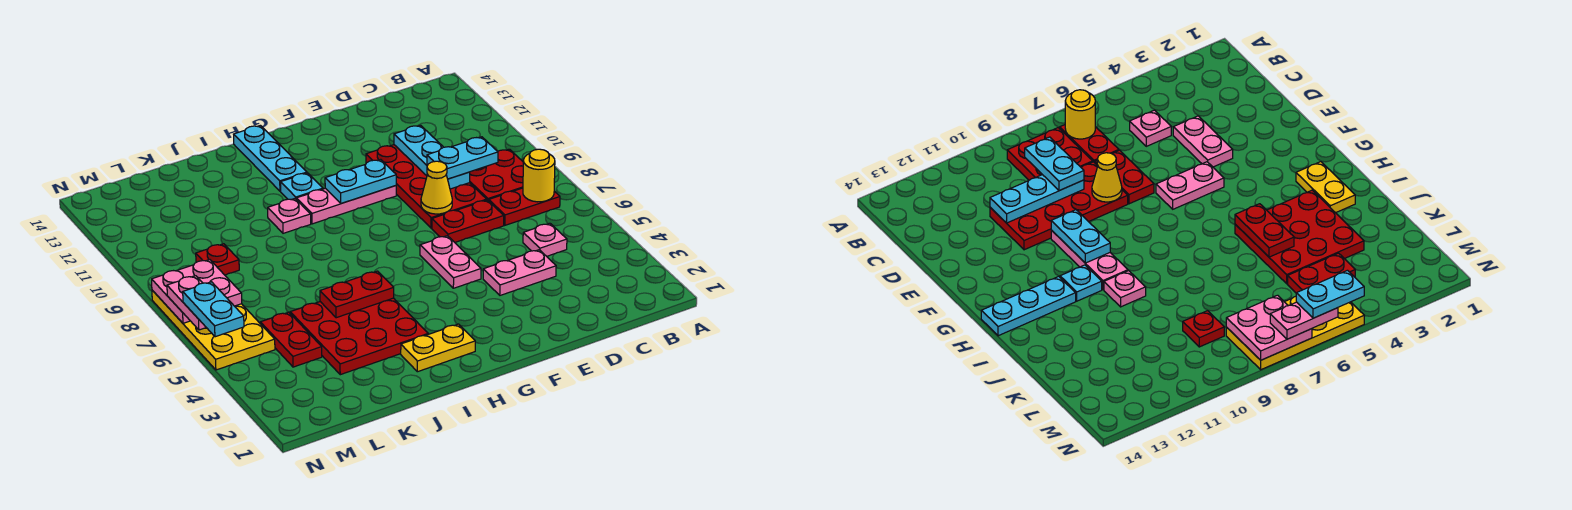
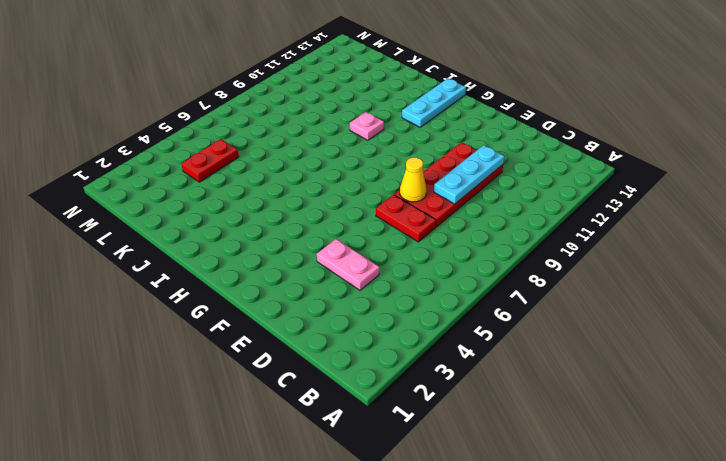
none -> red 1x2 plate [489,188,560,225]
none -> red 2x2 plate [470,149,523,201]
none -> pink 1x1 plate [523,223,567,256]

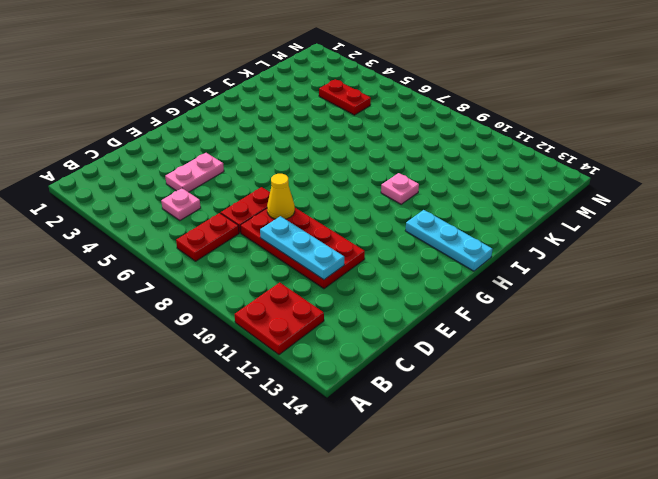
red 2x2 plate [235,283,324,355] -> red 2x2 plate moved to [470,149,523,201]
none -> pink 1x2 plate [420,236,481,288]
none -> pink 1x3 plate [297,186,396,224]
none -> yellow 1x2 plate [401,324,475,372]

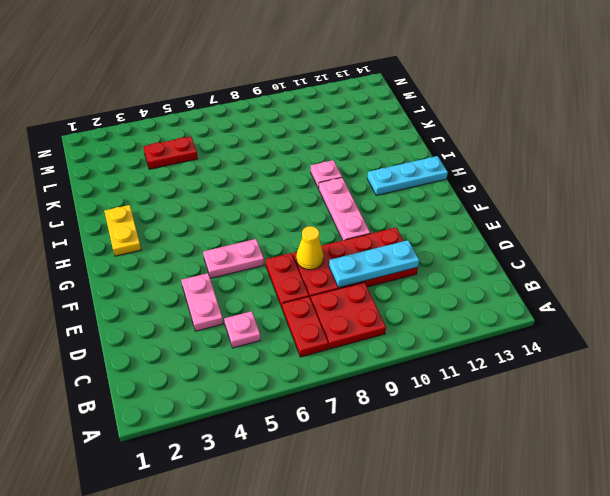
none -> cyan 1x1 plate [281,173,323,200]
none -> red 3x3 plate [290,298,428,375]
none -> red 1x1 plate [196,244,239,275]

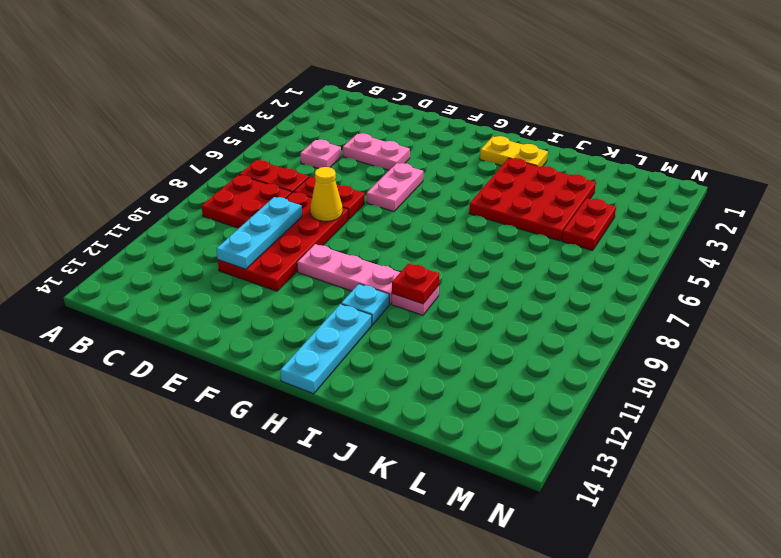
red 1x1 plate [392,263,440,304] -> red 1x1 plate moved to [196,244,239,275]
none -> yellow 2x4 plate [152,290,275,370]
none -> yellow 1x1 round brick [523,149,555,202]
none -> cyan 1x2 plate [325,159,396,203]

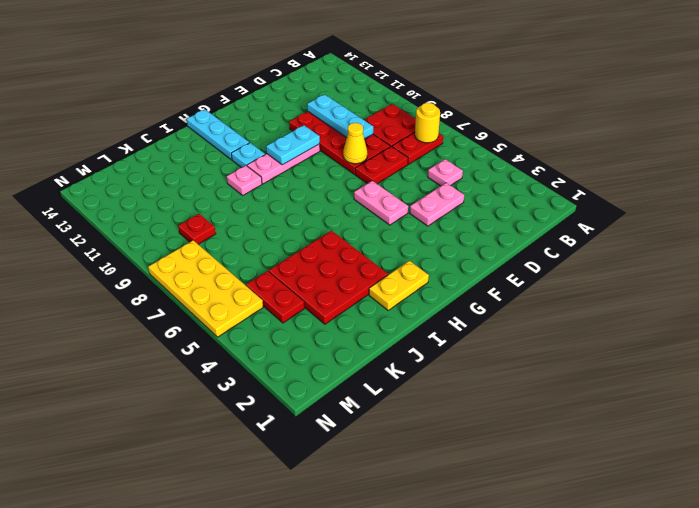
none -> red 1x2 plate [320,271,394,318]
none -> pink 2x2 plate [152,260,242,323]
none -> cyan 1x2 plate [427,137,498,179]

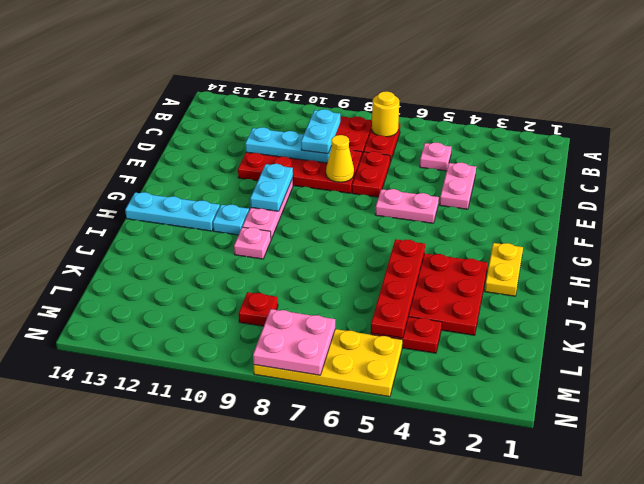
red 1x4 plate [371,239,425,338] -> red 1x2 plate [320,271,394,318]
none -> pink 1x2 plate [167,276,206,330]
none -> cyan 1x2 plate [183,282,244,337]

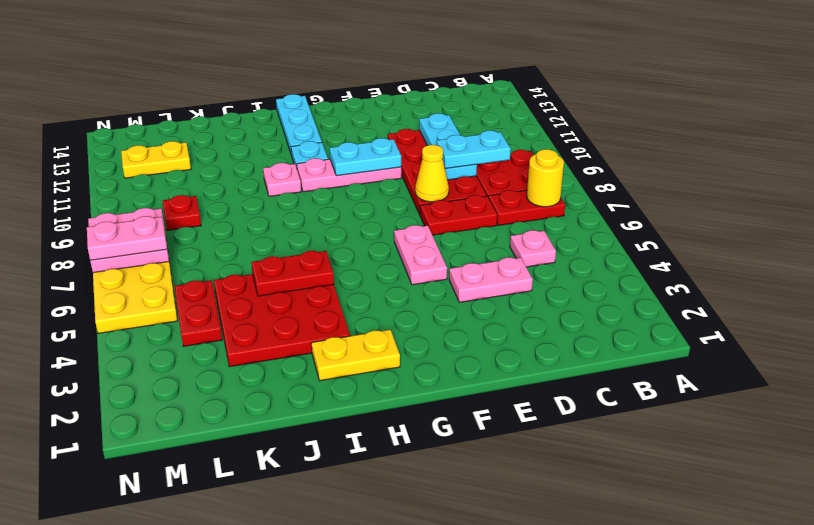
yellow 1x2 plate [121,141,191,178] -> none
pink 1x2 plate [87,216,167,261] -> pink 1x2 plate turned to [167,276,206,330]
none -> cyan 1x2 plate [183,282,244,337]

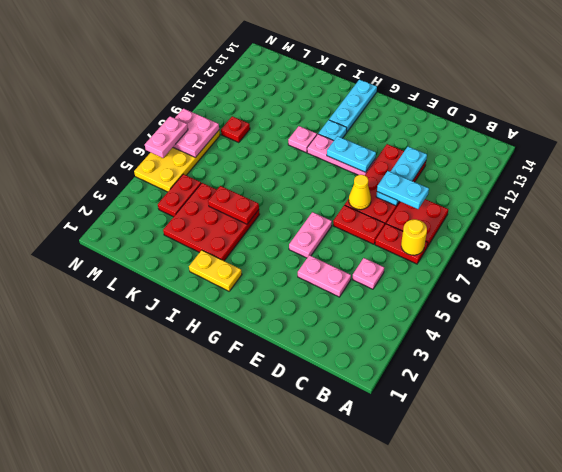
none -> cyan 1x2 plate [183,282,244,337]

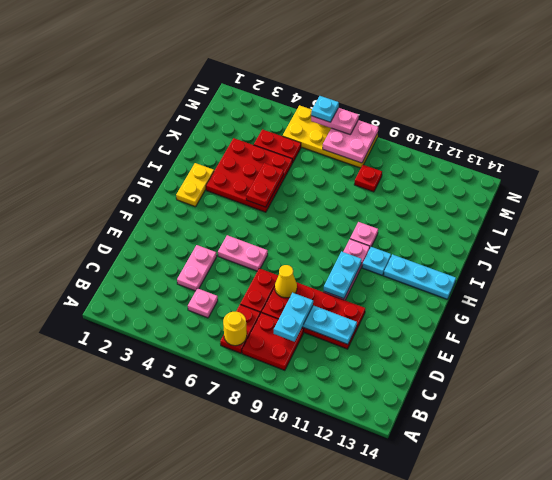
cyan 1x1 plate [311,96,339,122] -> cyan 1x2 plate [183,282,244,337]

